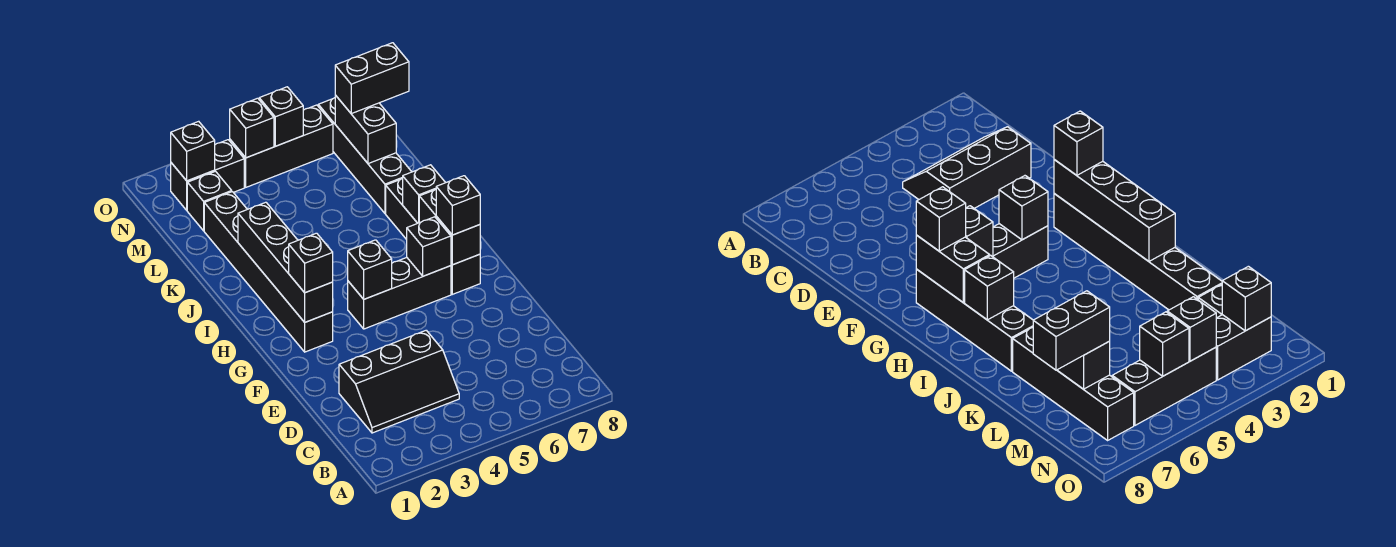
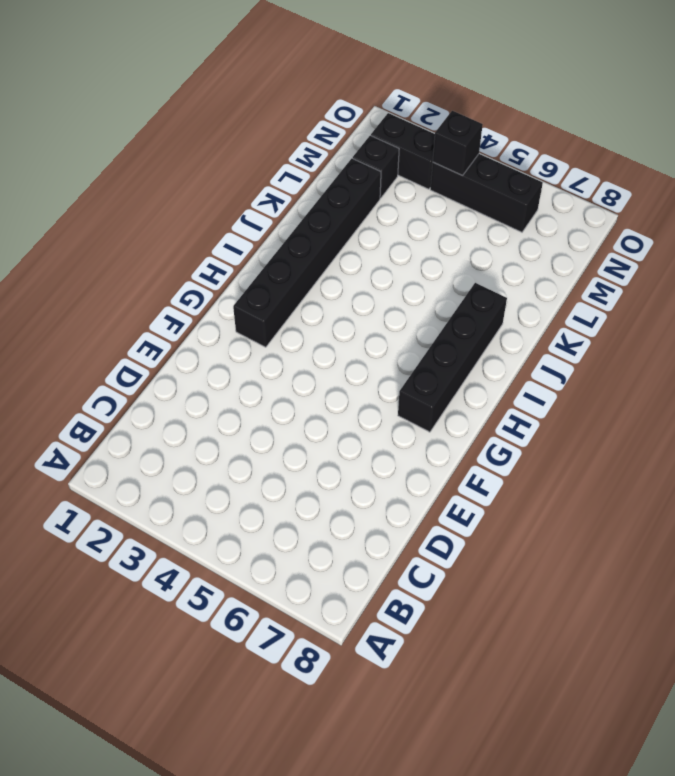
none -> black 2x3 slope [339,330,459,433]
none -> black 1x3 brick [348,258,451,329]
none -> black 1x4 brick [318,98,412,213]

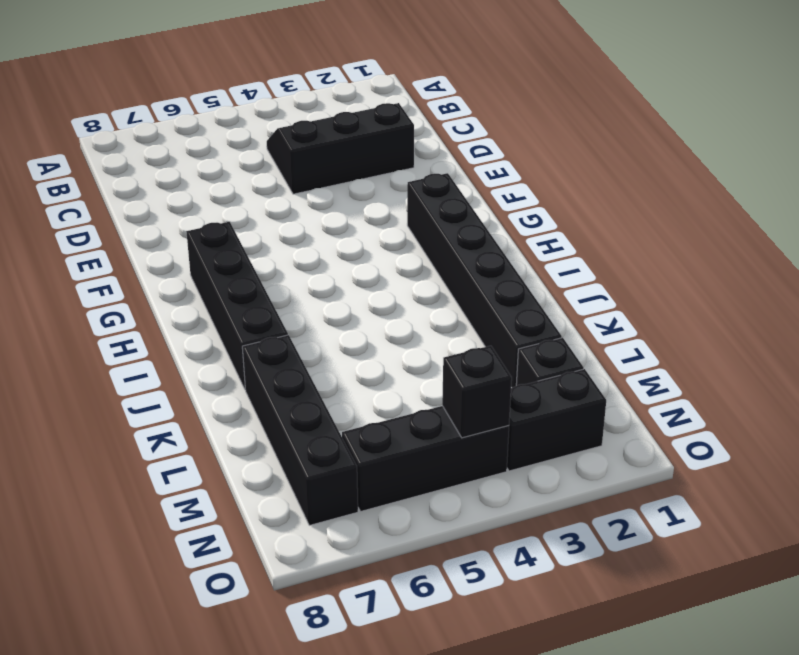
none -> black 1x3 brick [348,258,451,329]
none -> black 1x4 brick [238,202,333,322]
none -> black 1x1 brick [348,240,392,299]

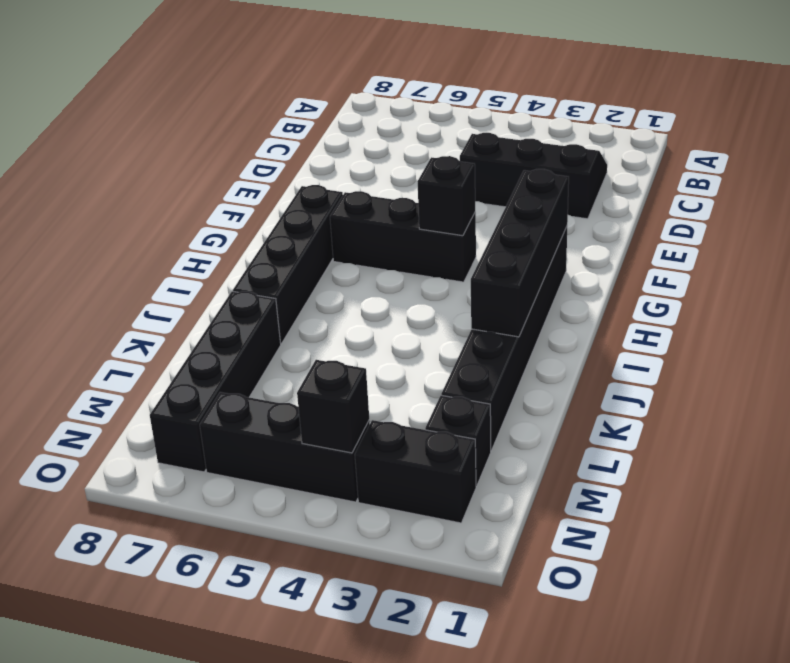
none -> black 1x1 brick [407,217,451,276]
none -> black 1x2 brick [419,189,480,265]
none -> black 1x1 brick [403,165,445,223]

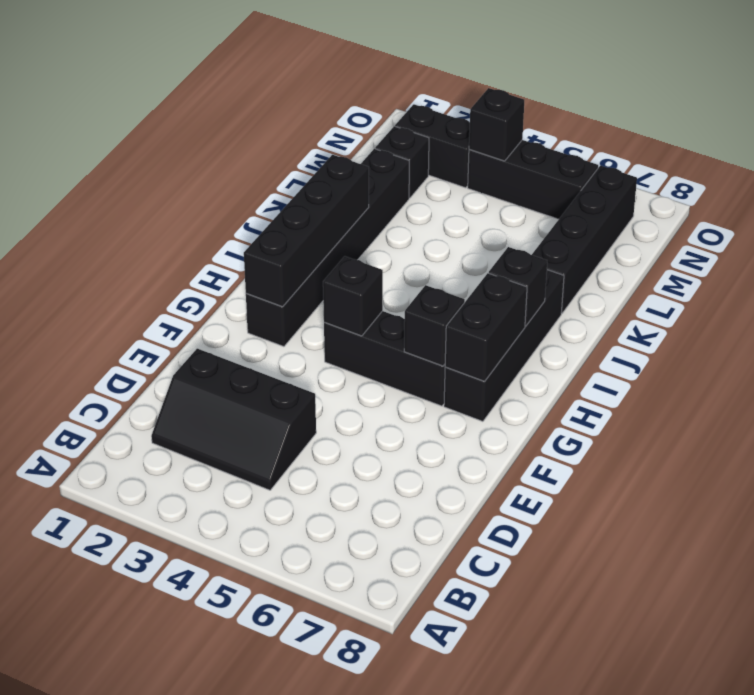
none -> black 1x2 brick [335,95,396,164]
none -> black 1x1 brick [171,121,215,181]
none -> black 1x1 brick [259,87,303,146]

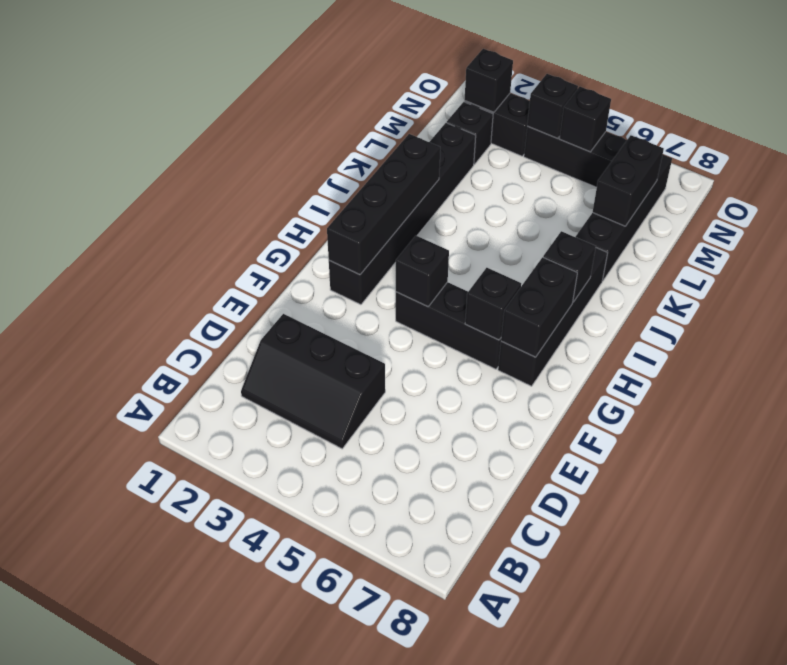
none -> black 1x1 brick [289,233,333,293]
none -> black 1x1 brick [436,176,480,235]
none -> black 1x2 brick [335,43,409,114]

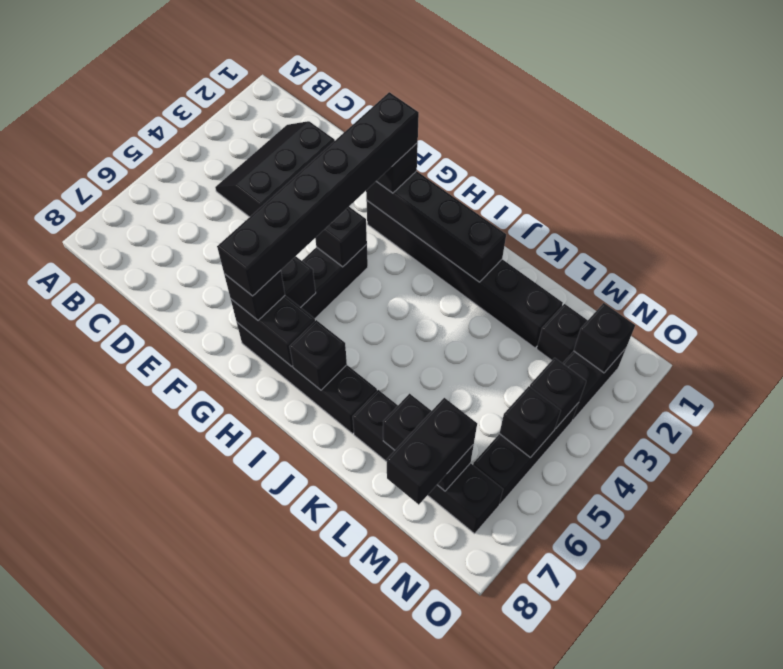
black 1x6 brick [217,92,419,296] -> none

